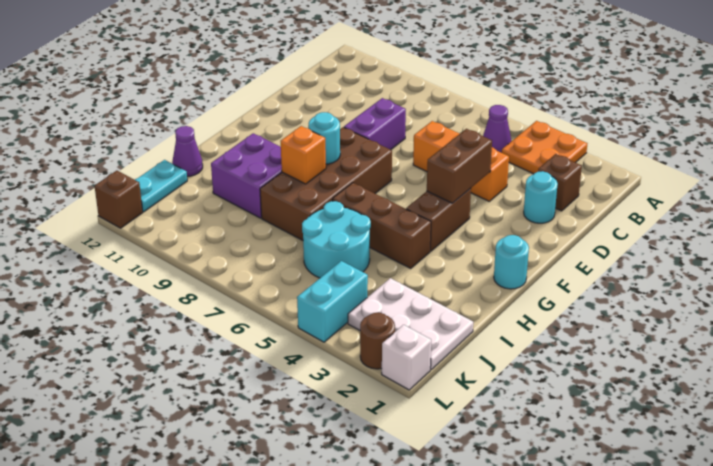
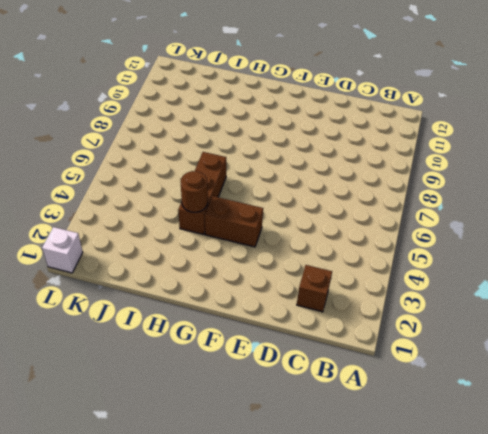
brown 1x1 round brick [181,171,208,212] -> brown 1x1 round brick moved to [360,313,395,369]
none -> orange 2x2 plate [502,121,587,174]
none -> purple 1x1 cone [483,105,511,153]
none -> cyan 1x1 round brick [524,171,558,223]

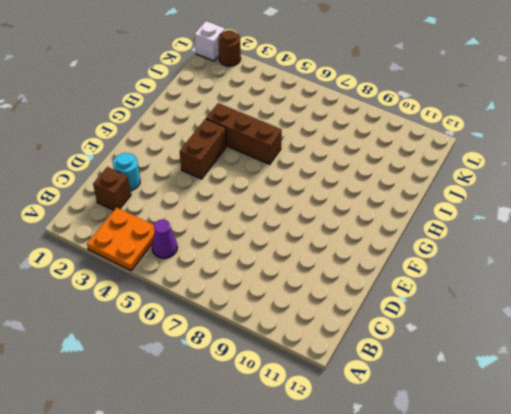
none -> orange 1x3 brick [413,121,509,201]
none -> purple 1x2 brick [344,98,406,150]
none -> brown 2x4 brick [260,127,392,240]

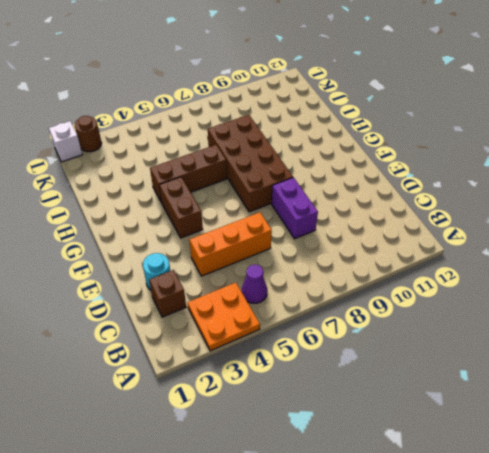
none -> cyan 1x1 round brick [494,235,529,289]
none -> purple 2x2 brick [211,133,282,218]
none -> cyan 2x2 round brick [302,201,371,278]

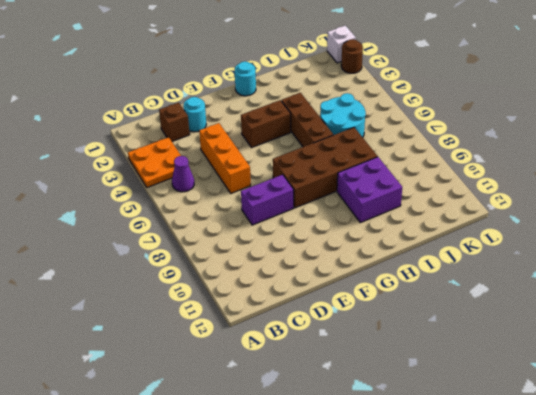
none -> purple 1x1 cone [172,126,203,176]
none -> white 2x3 plate [348,278,473,369]
none -> cyan 1x2 plate [135,160,187,212]

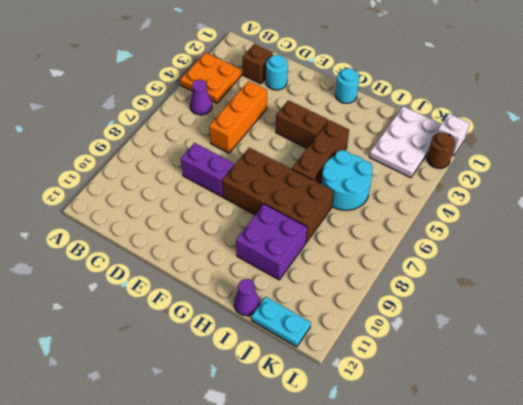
none -> cyan 1x2 brick [297,261,368,342]
none -> brown 1x1 brick [95,171,143,228]
none -> brown 1x2 brick [427,129,492,203]

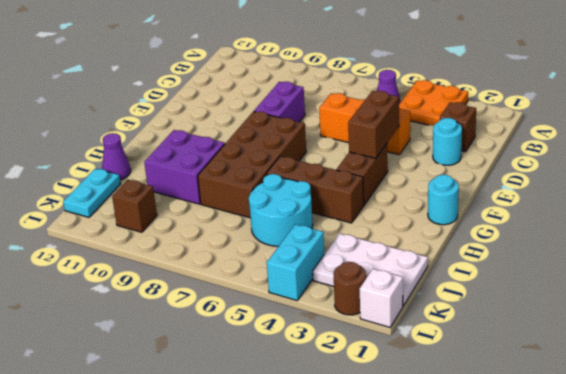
brown 1x1 brick [112,180,157,232] -> brown 1x1 brick moved to [95,171,143,228]
none -> cyan 1x1 round brick [309,112,340,164]
none -> orange 1x1 brick [281,126,326,184]

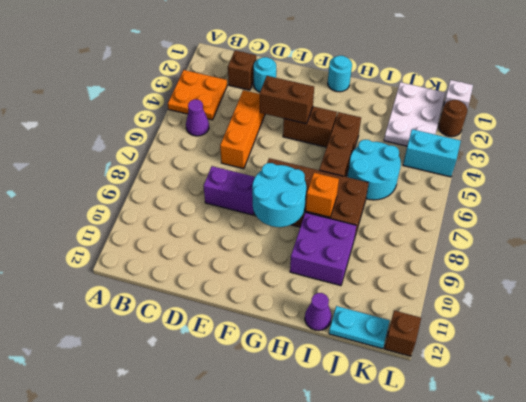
cyan 2x2 round brick [252,163,306,227] -> cyan 1x1 round brick [309,112,340,164]

